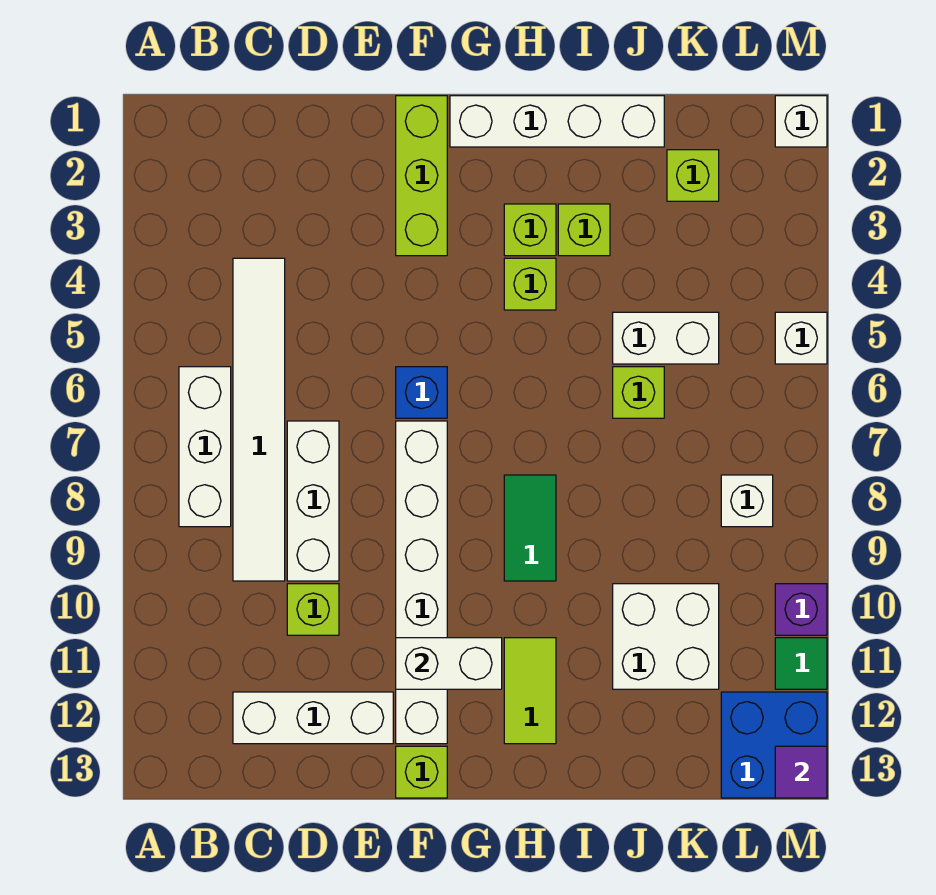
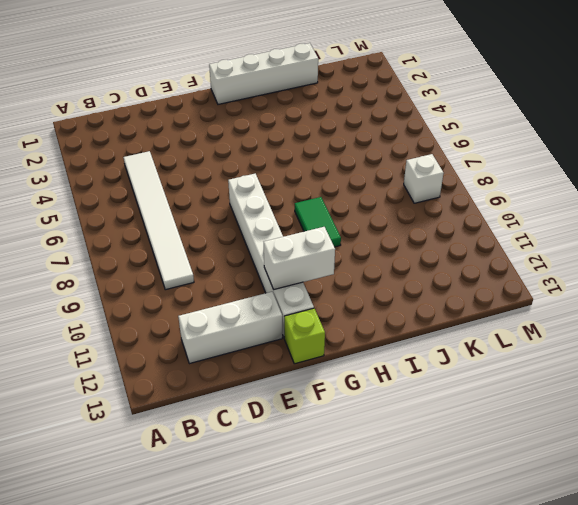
none -> white 1x3 brick [179,367,231,527]
none -> white 1x3 brick [287,421,339,581]
none -> lime 1x1 brick [287,584,339,635]

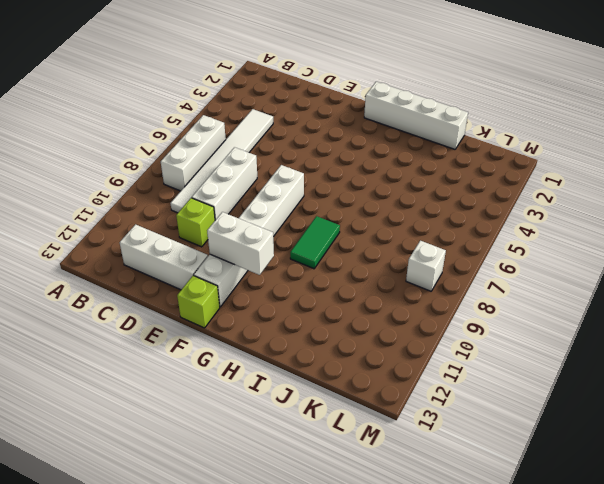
none -> lime 1x3 brick [396,96,447,256]
none -> blue 1x1 brick [396,367,447,418]
none -> lime 1x1 brick [504,204,556,256]

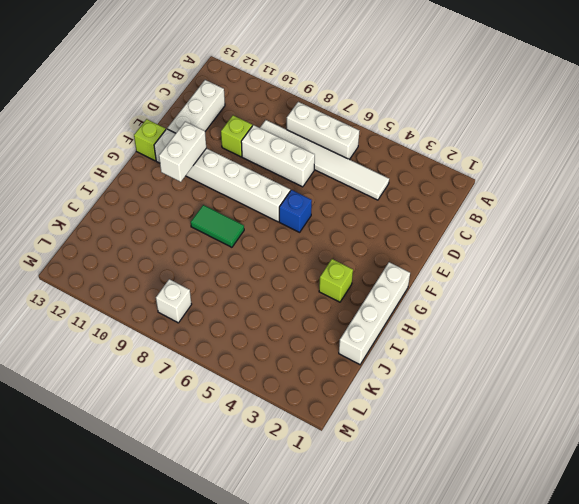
none -> lime 1x3 brick [396,96,447,256]
none -> lime 1x1 brick [504,258,556,310]
none -> lime 1x2 tile [504,638,556,744]

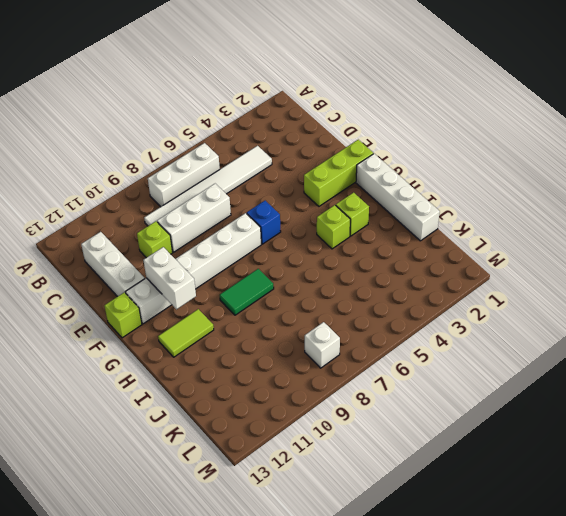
none -> lime 1x1 brick [558,204,610,256]
none -> white 1x2 brick [613,312,719,364]
none -> lime 1x1 brick [613,367,664,418]

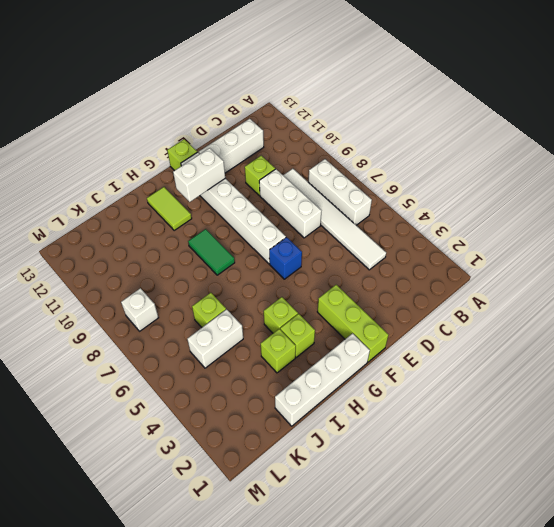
none -> white 2x2 brick [613,584,719,689]
none -> lime 1x1 brick [667,150,719,201]
none -> blue 2x2 brick [721,692,827,798]

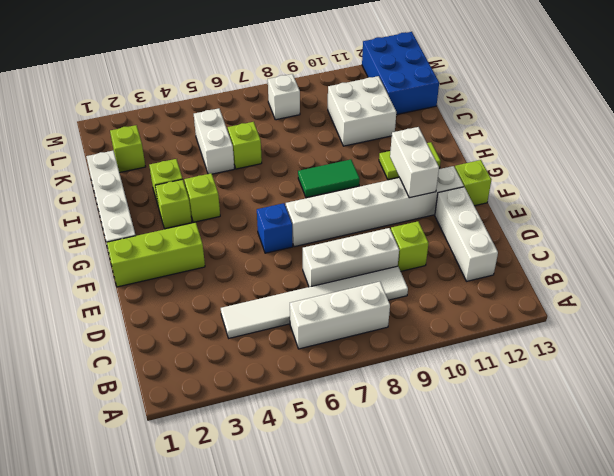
blue 2x3 brick [362,32,439,115] -> blue 2x2 brick [721,692,827,798]
none -> white 1x1 brick [775,96,827,147]
none -> white 1x1 brick [775,312,827,364]
none -> purple 1x1 brick [775,584,827,635]

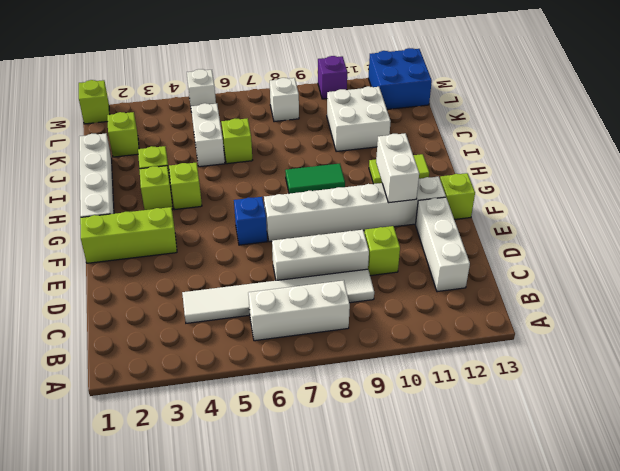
lime 1x1 brick [79,80,110,124] -> white 1x1 brick [775,96,827,147]
none -> green 1x1 tile [775,638,827,689]
none -> purple 1x1 tile [775,746,827,798]

